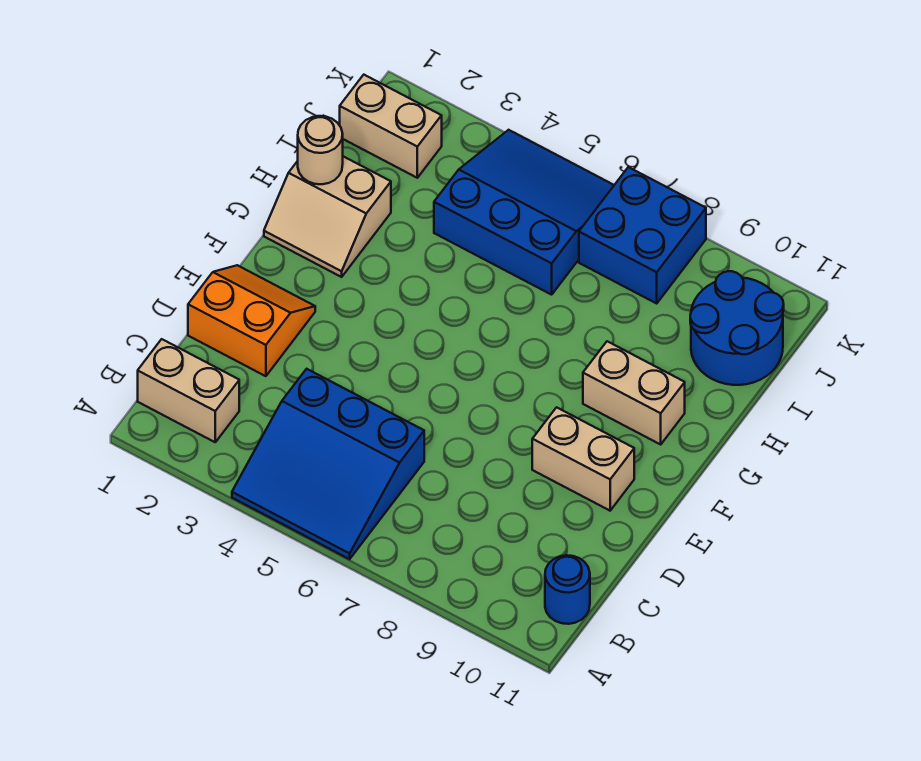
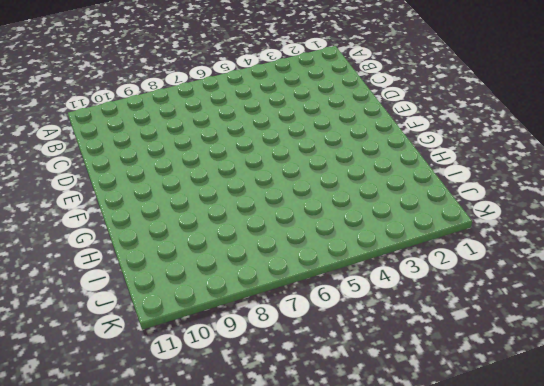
none -> blue 3x3 slope [232,369,424,559]
none -> tan 1x2 brick [138,339,239,442]
none -> blue 1x1 round brick [545,555,590,624]

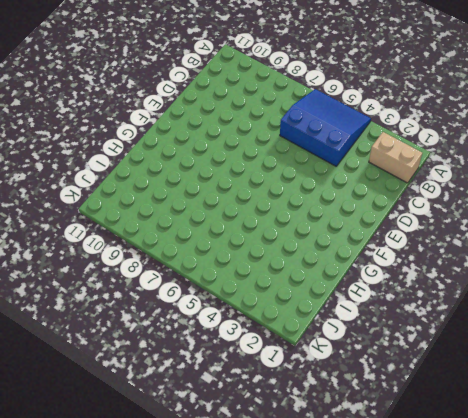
none -> blue 1x1 round brick [545,555,590,624]
none -> orange 2x2 slope [188,265,315,376]
none -> tan 1x2 brick [532,407,634,511]

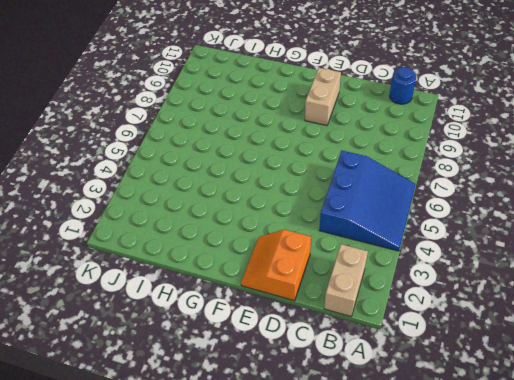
none -> tan 2x2 slope [264,156,391,277]
none -> tan 1x2 brick [583,341,685,444]
none -> blue 3x3 slope [434,130,614,295]

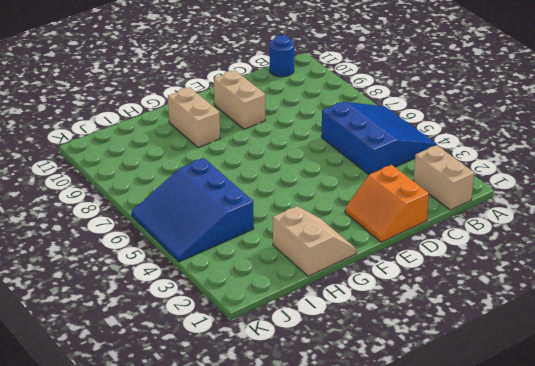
none -> blue 2x2 round brick [690,271,784,385]
none -> tan 1x2 brick [340,75,442,178]
none -> blue 2x2 brick [579,167,706,303]

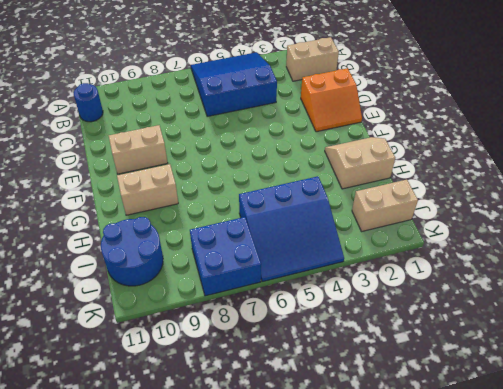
none -> tan 1x1 round brick [298,116,343,184]

